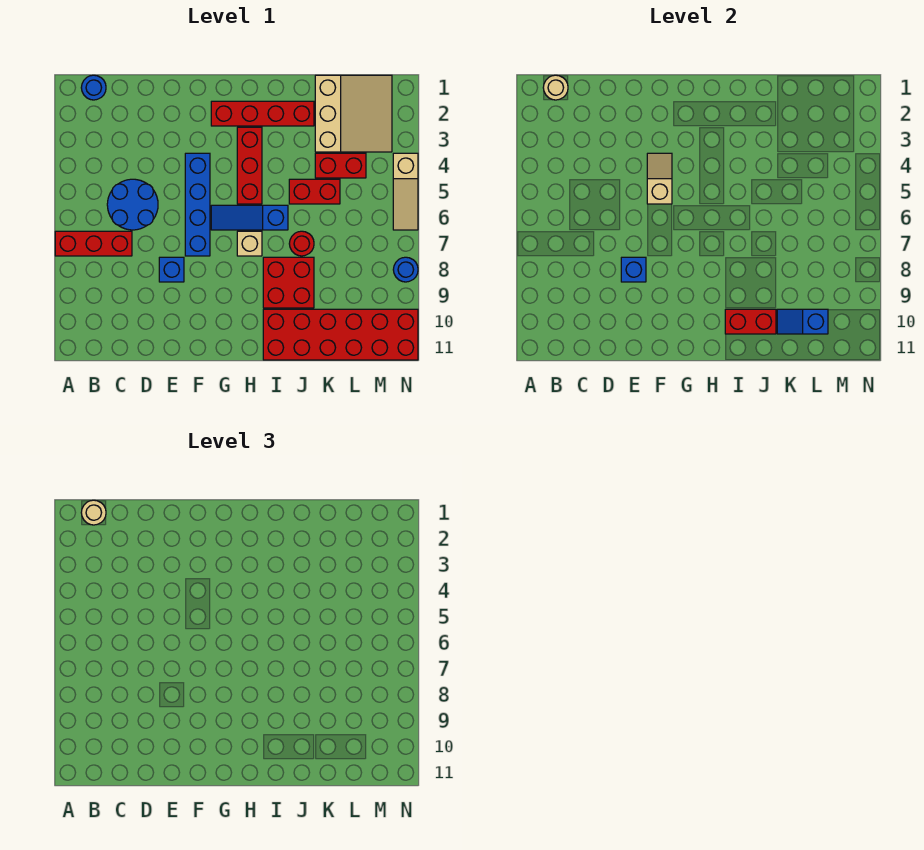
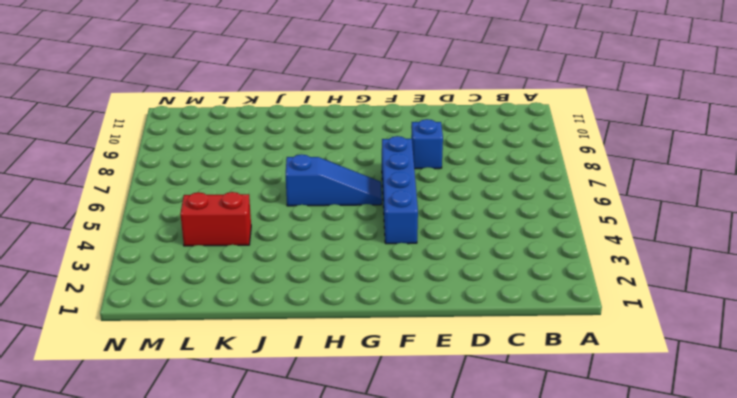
none -> red 1x3 brick [55,231,132,256]
none -> blue 1x1 round brick [81,75,106,100]
none -> blue 2x2 round brick [107,179,158,230]

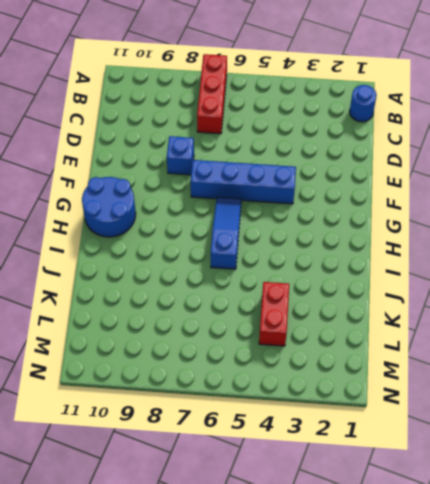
blue 2x2 round brick [82,177,136,237] -> blue 2x2 round brick moved to [107,179,158,230]
none -> red 1x4 brick [211,101,314,126]
none -> red 1x3 brick [237,127,262,204]
none -> tan 1x1 brick [237,231,262,256]

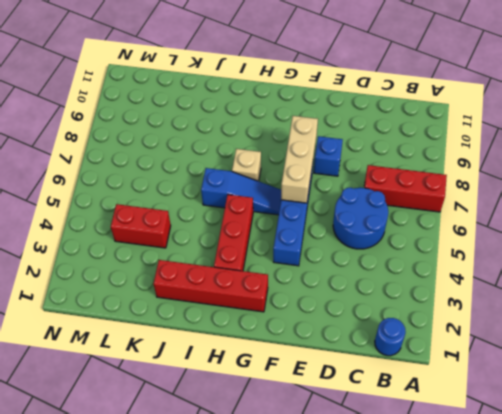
tan 1x3 brick [281,116,318,203] -> none
none -> red 2x2 brick [263,257,314,308]
none -> red 2x6 brick [263,309,418,360]
none -> red 1x2 brick [289,179,340,204]

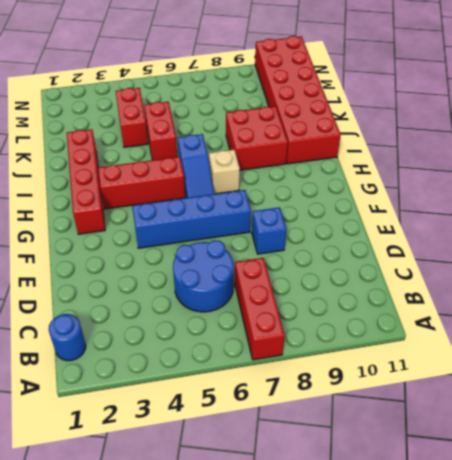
none -> red 1x1 round brick [289,231,314,256]
none -> tan 3x3 slope [315,75,392,152]
none -> tan 1x3 slope [393,153,418,230]

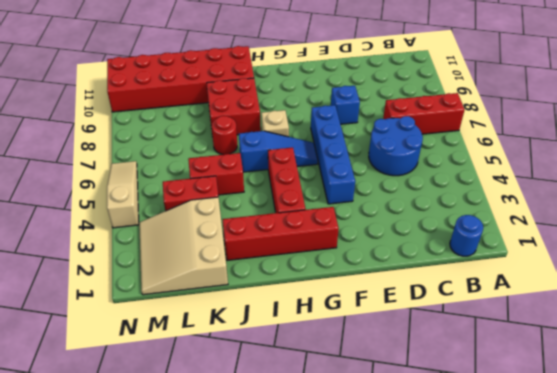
none -> blue 1x1 round brick [393,257,418,282]
none -> tan 1x1 round brick [543,75,568,100]
none -> blue 1x1 brick [621,257,646,282]

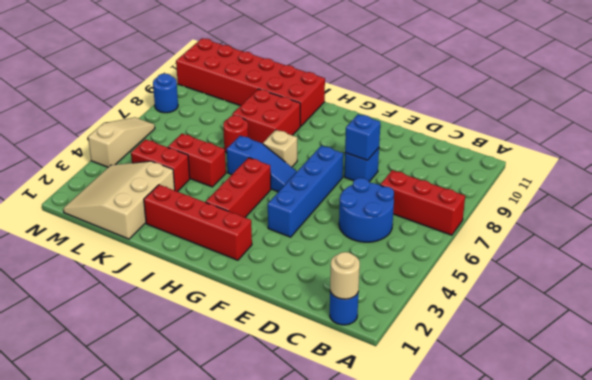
none -> tan 1x2 slope [647,153,672,204]
none -> red 1x2 brick [725,309,776,334]
none -> blue 1x2 slope [777,309,828,334]

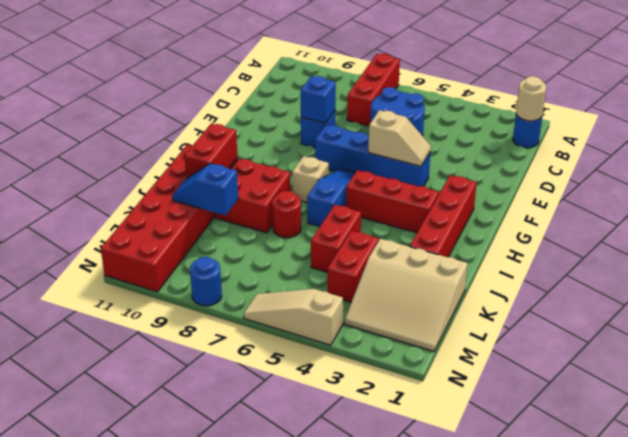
blue 1x2 slope [172,163,238,216] -> blue 1x2 slope turned to [777,309,828,334]
none -> tan 1x1 round brick [81,500,106,525]

